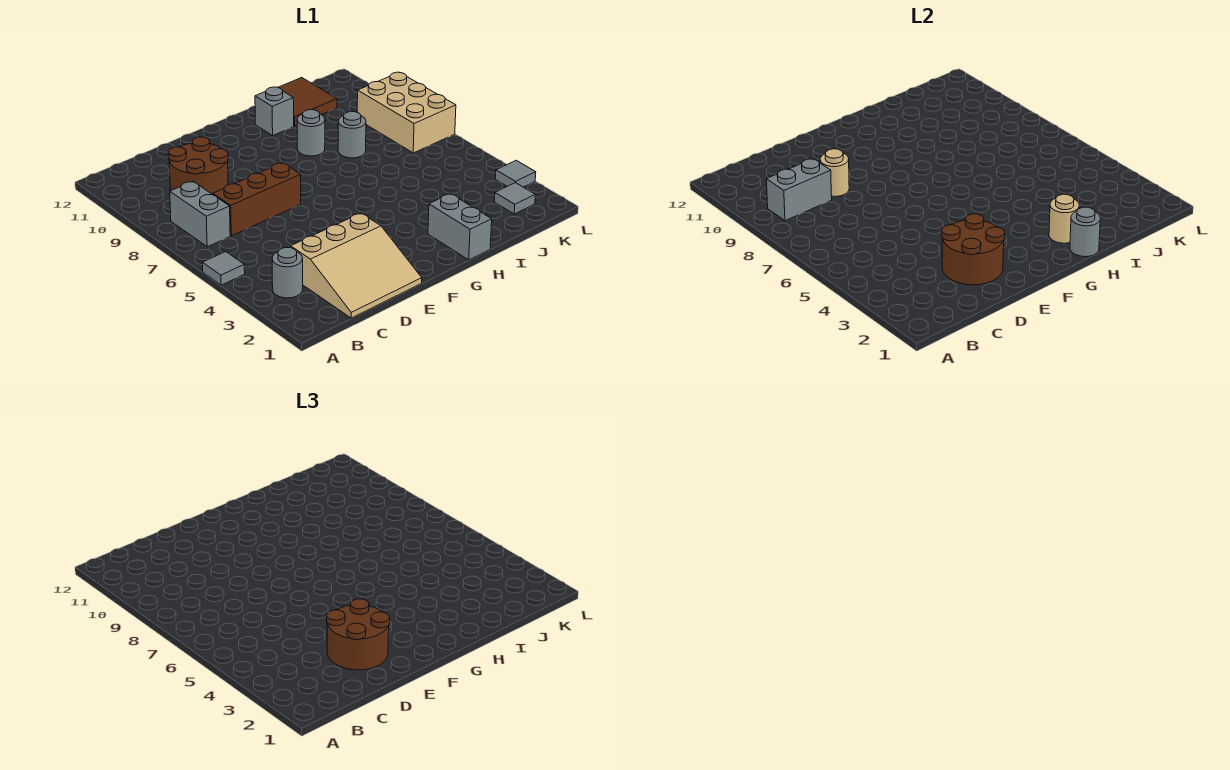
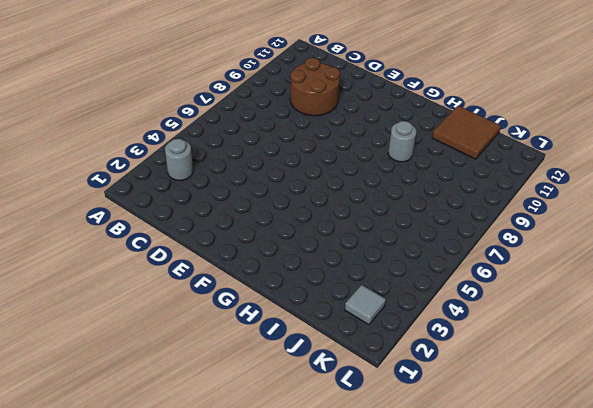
none -> grey 1x1 tile [202,252,245,285]
none -> grey 1x2 brick [170,181,230,247]
none -> tan 3x3 slope [291,213,422,318]

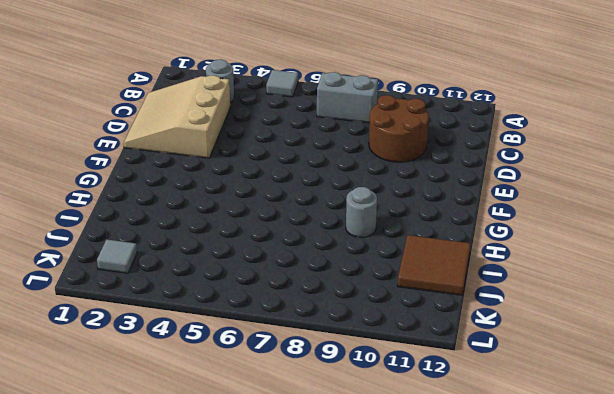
none -> brown 1x3 brick [213,163,301,236]
none -> grey 1x2 brick [428,194,492,260]
none -> grey 1x1 brick [255,87,294,136]

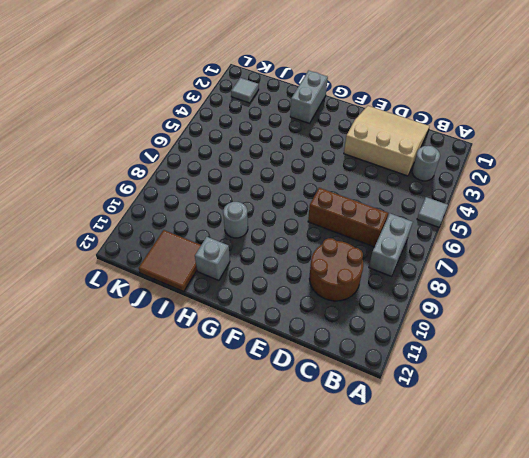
none -> grey 1x1 round brick [338,112,366,158]
none -> tan 2x3 brick [357,72,456,153]
none -> grey 1x1 tile [495,160,536,187]

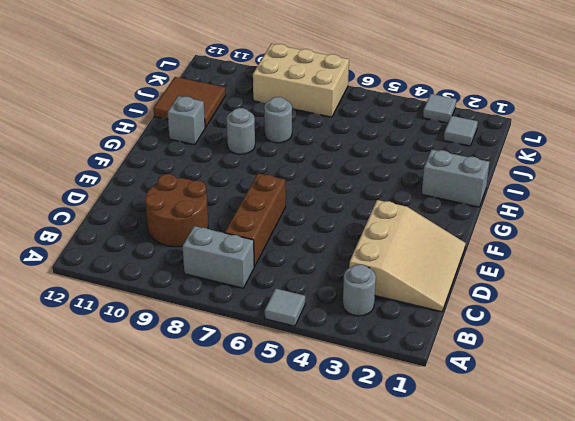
none -> grey 1x2 brick [766,159,832,221]
none -> brown 2x2 round brick [942,214,1005,285]
none -> tan 1x1 round brick [820,149,849,197]

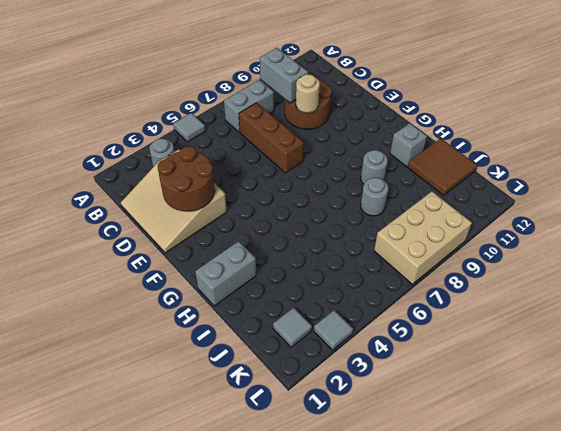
none -> grey 1x1 round brick [1070,207,1100,257]
none -> tan 1x1 round brick [1049,194,1079,243]
none -> brown 2x2 round brick [327,599,390,670]

